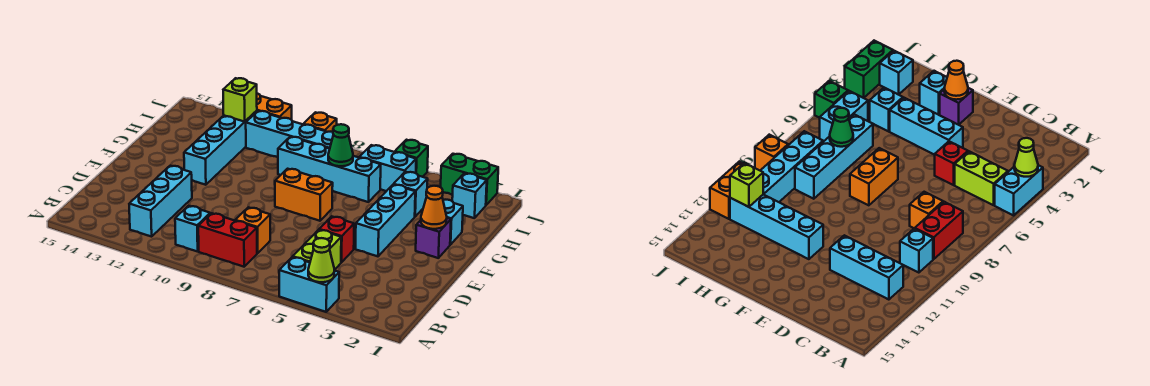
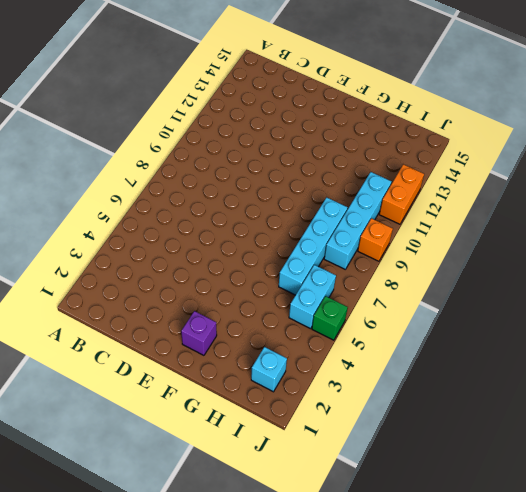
none -> cyan 1x2 brick [279,257,339,312]
none -> lime 1x2 brick [293,230,341,270]
none -> red 1x2 brick [198,213,257,267]

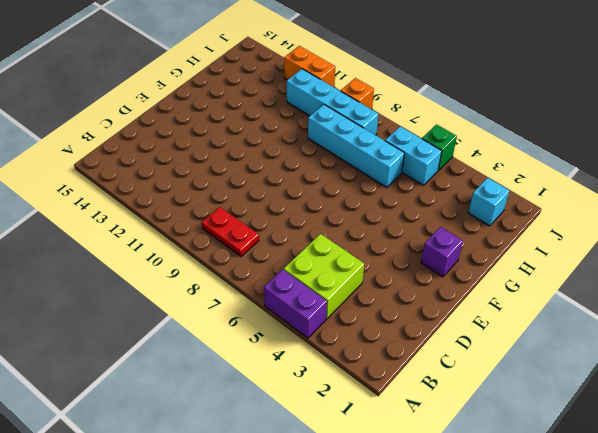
purple 1x2 brick [264,269,327,338] -> cyan 1x2 brick [279,257,339,312]
lime 2x2 brick [284,234,364,319] -> lime 1x2 brick [293,230,341,270]
red 1x2 plate [202,207,259,257] -> red 1x2 brick [198,213,257,267]
none -> cyan 1x1 brick [175,206,210,252]
none -> cyan 1x3 brick [129,166,192,237]
none -> orange 1x1 brick [235,207,270,253]

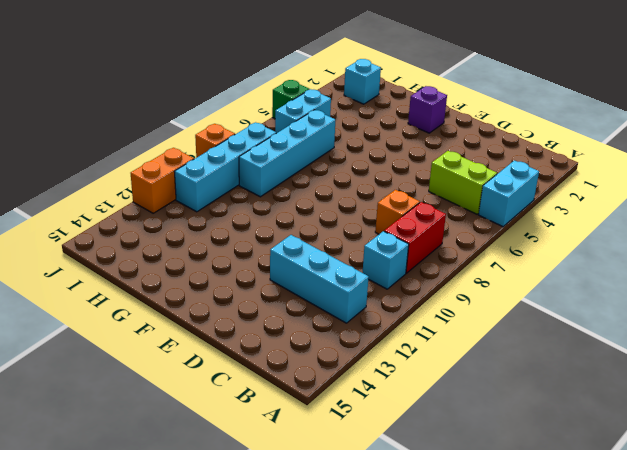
none -> red 1x1 brick [319,216,354,262]
none -> cyan 1x3 brick [356,184,415,256]
none -> orange 1x2 brick [275,169,333,221]

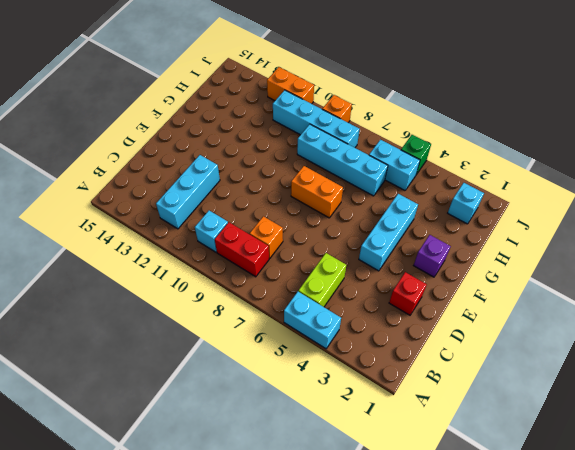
red 1x1 brick [389,272,427,315] -> red 1x1 brick moved to [319,216,354,262]
none -> cyan 1x4 brick [184,111,257,185]
none -> cyan 1x1 brick [443,200,463,245]
none -> cyan 1x1 brick [394,172,428,216]

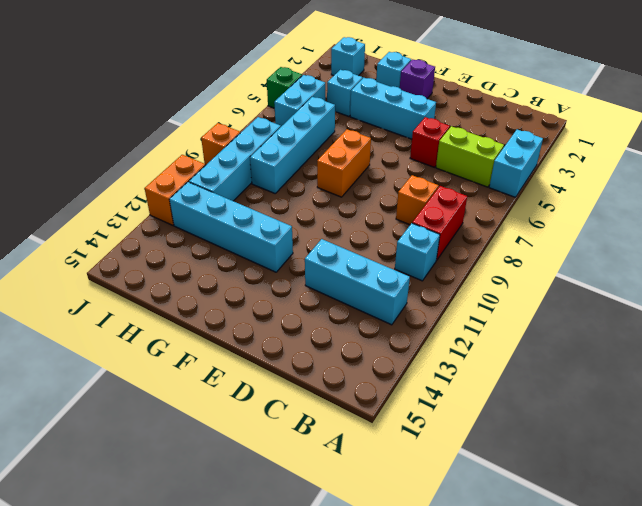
none -> green 1x2 brick [441,154,498,205]
none -> lime 1x1 cone [308,238,334,282]
none -> orange 1x1 cone [421,186,447,229]

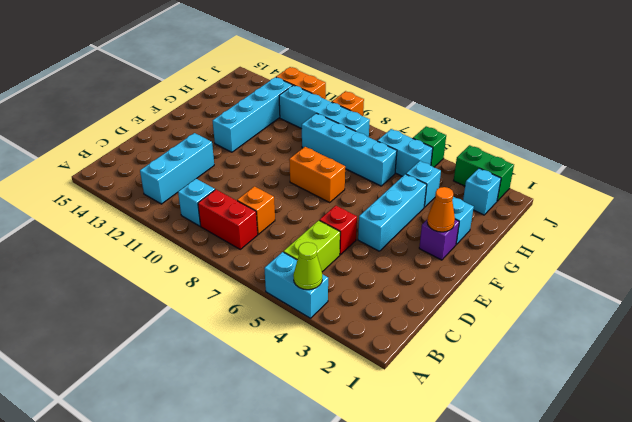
none -> green 1x1 cone [328,124,353,166]
none -> lime 1x1 brick [223,78,257,122]

